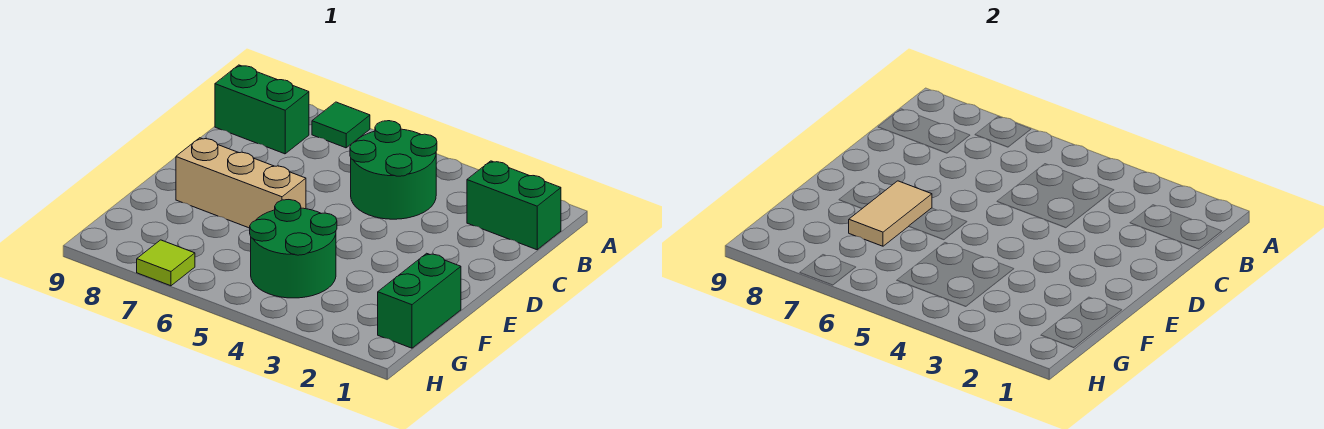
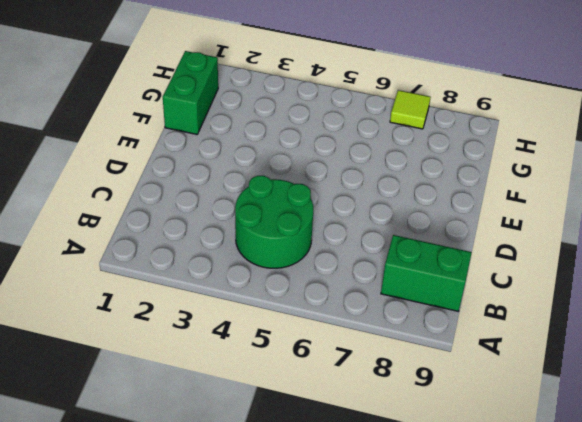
none -> green 1x1 tile [312,102,370,148]
none -> green 1x2 brick [467,161,561,250]

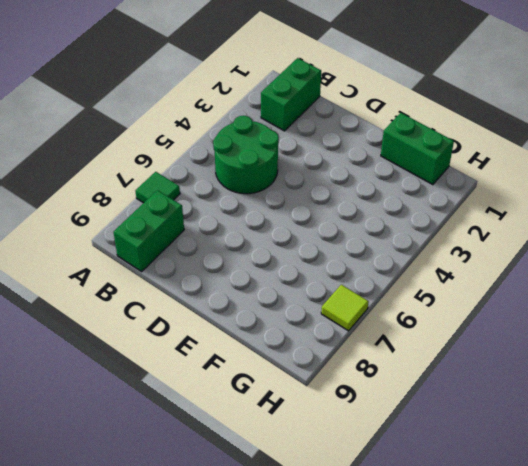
none -> tan 1x3 brick [176,138,306,228]
none -> green 2x2 round brick [250,200,337,298]

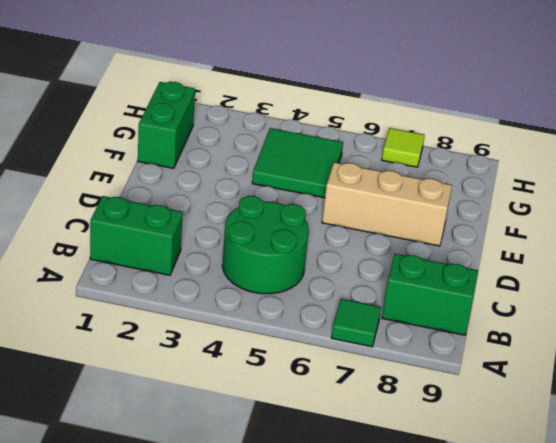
green 2x2 tile [252,128,343,198] -> green 2x2 round brick [250,200,337,298]
none -> tan 1x2 tile [849,181,932,246]

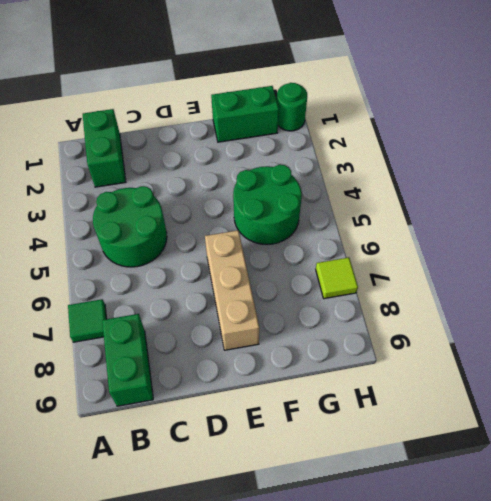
green 1x1 round brick [277,83,307,131] -> none
none -> tan 1x2 tile [849,181,932,246]

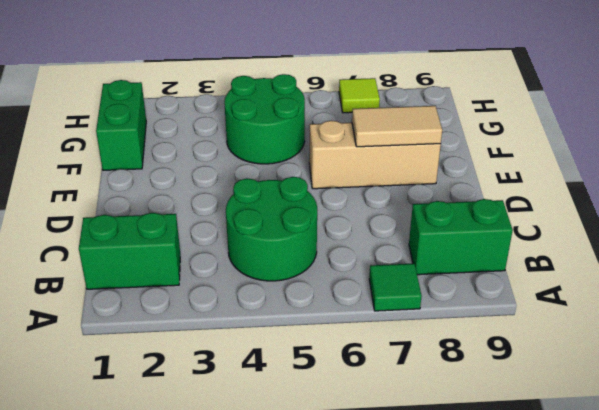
tan 1x2 tile [352,106,442,147] -> tan 1x2 tile turned to [849,181,932,246]

